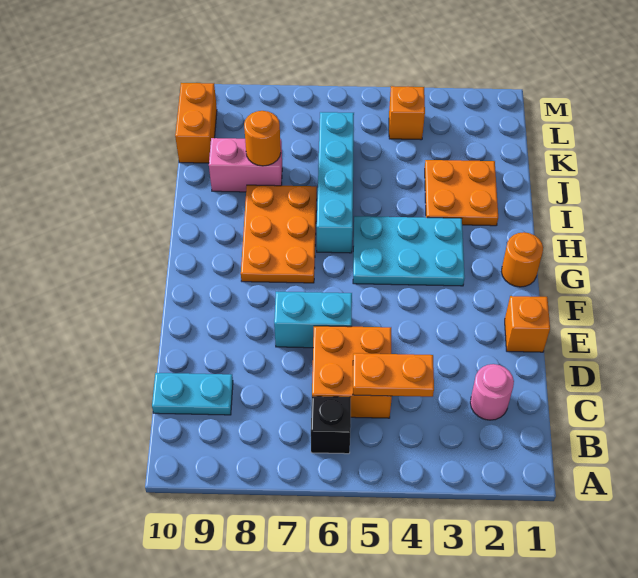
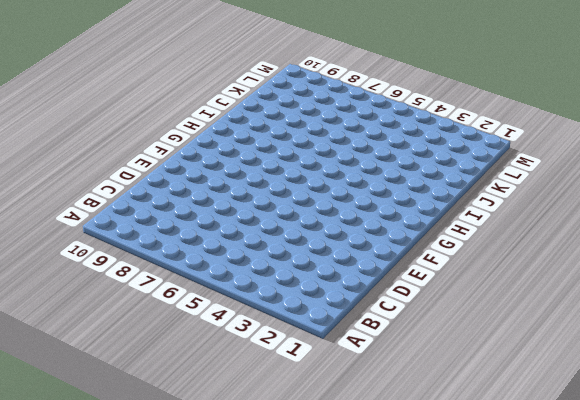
none -> black 1x1 brick [311,396,351,454]
none -> pink 1x1 round brick [470,364,514,420]
none -> orange 2x2 brick [312,326,392,418]

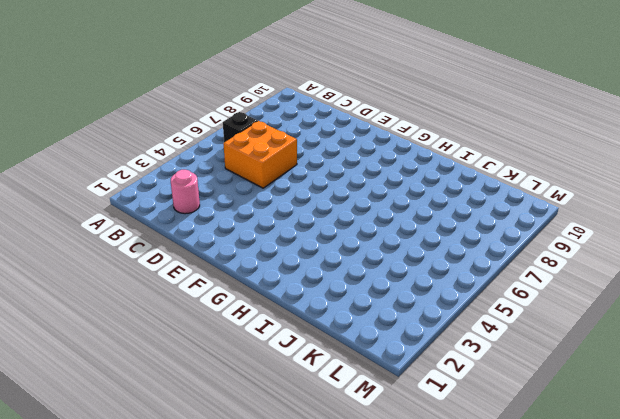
none -> cyan 1x2 plate [152,373,233,415]
none -> orange 1x1 brick [505,296,550,352]
none -> cyan 1x2 brick [274,292,352,348]

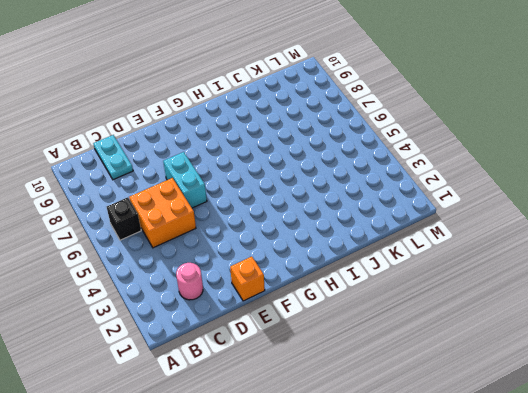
none -> orange 1x1 round brick [501,232,543,287]
none -> cyan 2x3 plate [353,216,465,286]
none -> orange 2x3 plate [241,185,317,283]

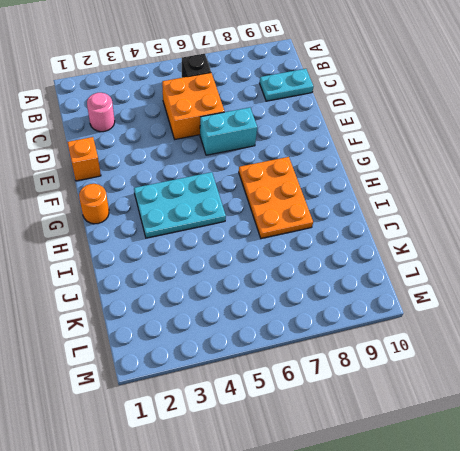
none -> cyan 1x4 brick [317,112,354,253]
none -> orange 2x2 plate [425,160,498,226]
none -> pink 1x2 brick [209,138,282,192]

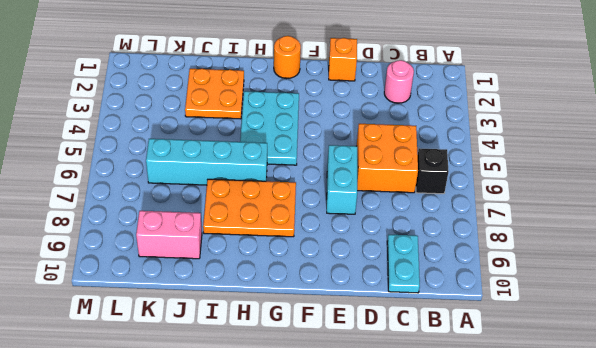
pink 1x2 brick [136,211,202,259] -> pink 1x2 brick turned to [209,138,282,192]
none -> orange 1x2 brick [175,83,217,163]
none -> orange 1x1 brick [389,86,425,140]
none -> orange 1x2 plate [353,353,434,397]

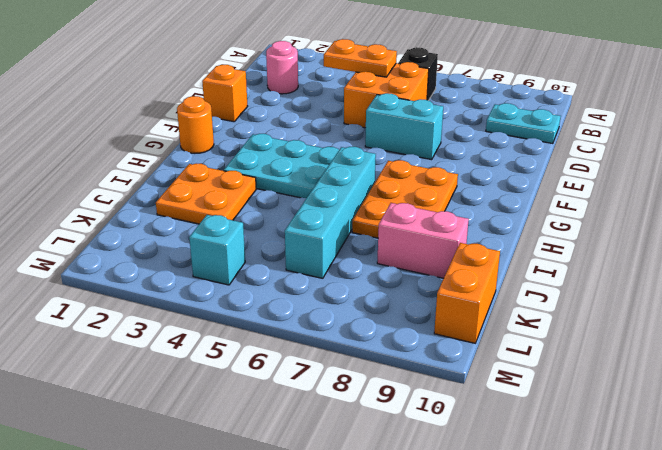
cyan 1x1 brick [189,215,245,285] -> orange 1x1 brick [389,86,425,140]
none -> orange 1x1 round brick [244,111,281,166]

